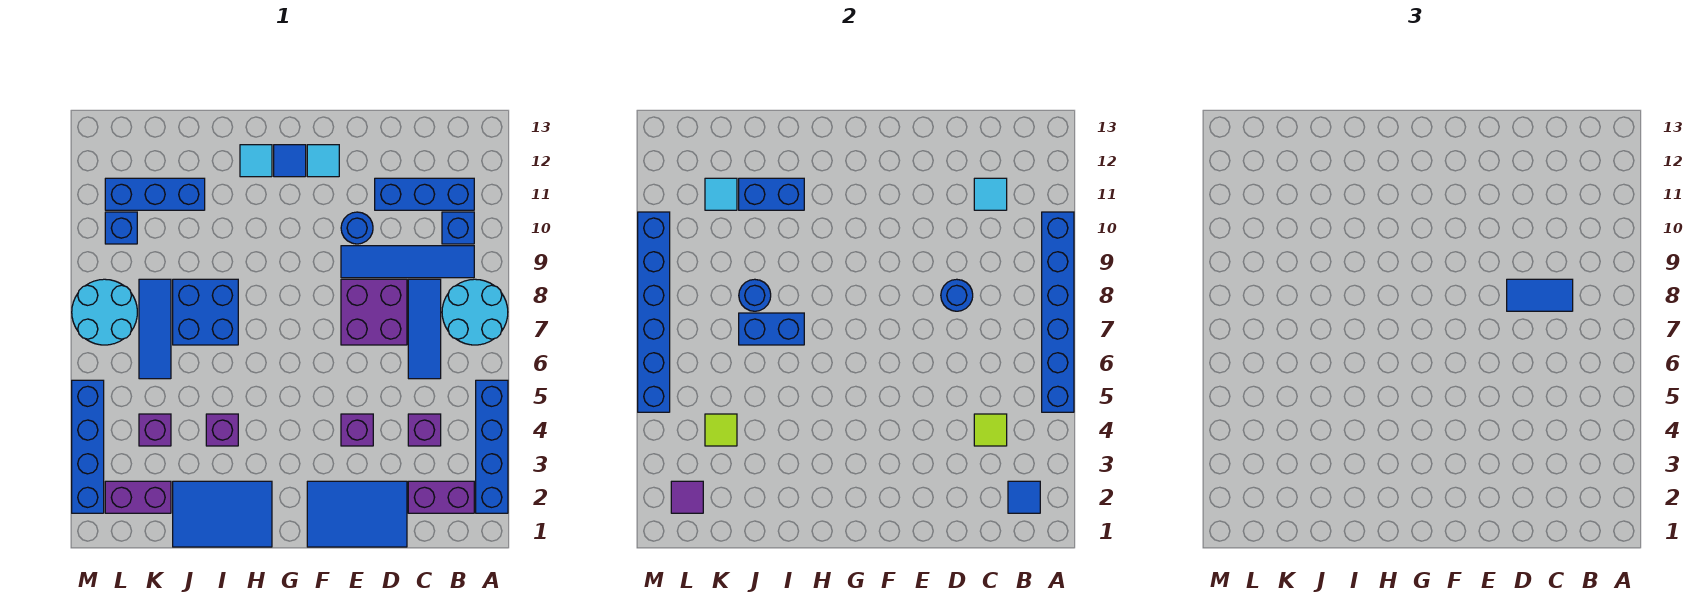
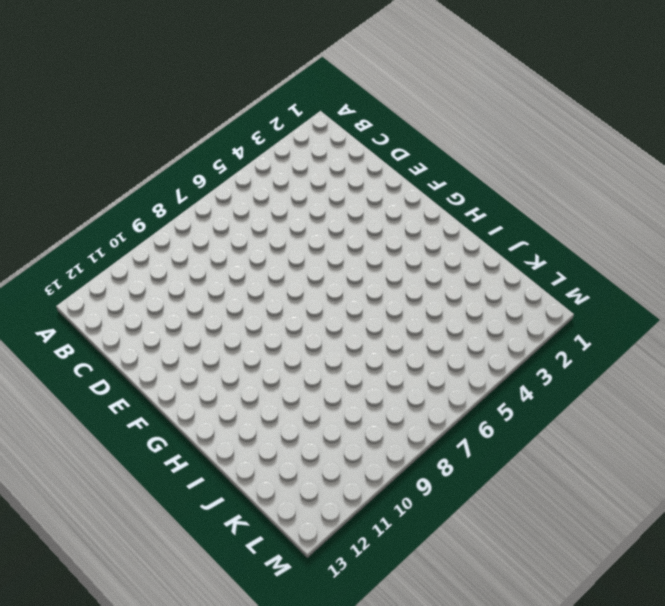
none -> blue 1x4 brick [476,380,508,513]
none -> cyan 2x2 round brick [442,279,508,345]
none -> purple 1x2 brick [408,481,474,513]
none -> blue 1x4 tile [341,246,474,278]

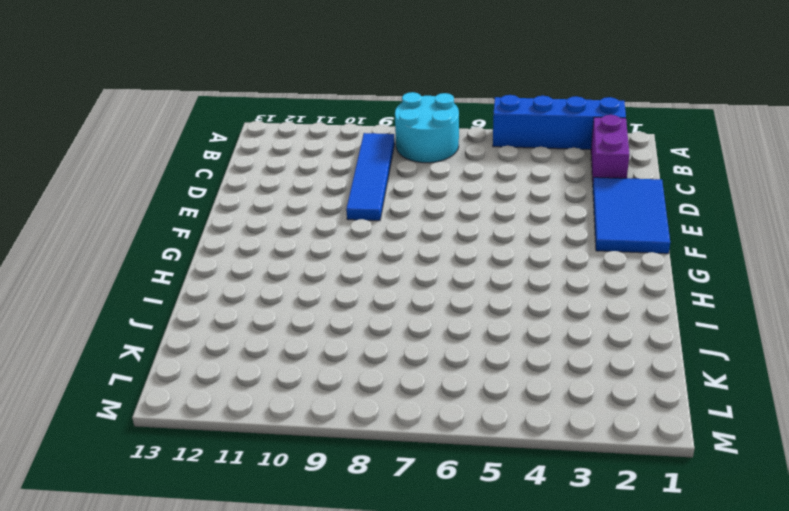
none -> blue 1x1 brick [442,212,474,244]
none -> blue 1x3 brick [375,178,474,210]
none -> purple 1x1 brick [408,414,441,446]
none -> blue 1x3 tile [408,279,441,379]

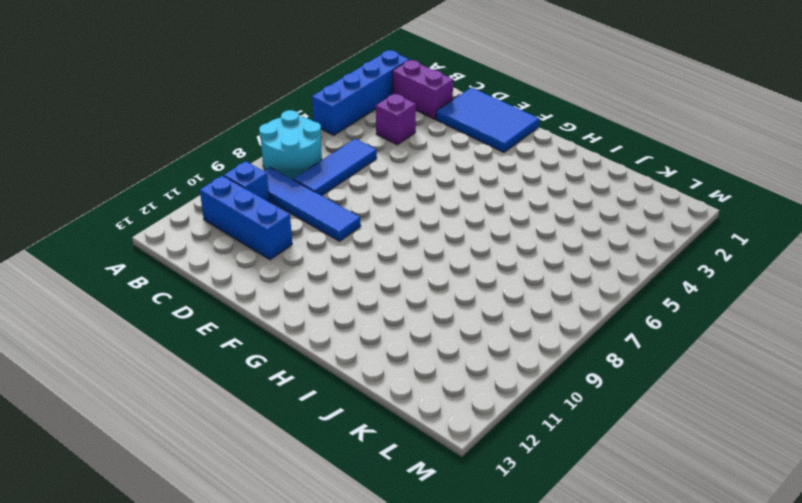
none -> purple 2x2 brick [341,279,407,345]
none -> purple 1x1 brick [341,414,373,446]
none -> blue 1x1 round brick [341,212,373,244]
none -> cyan 1x1 tile [307,145,339,177]

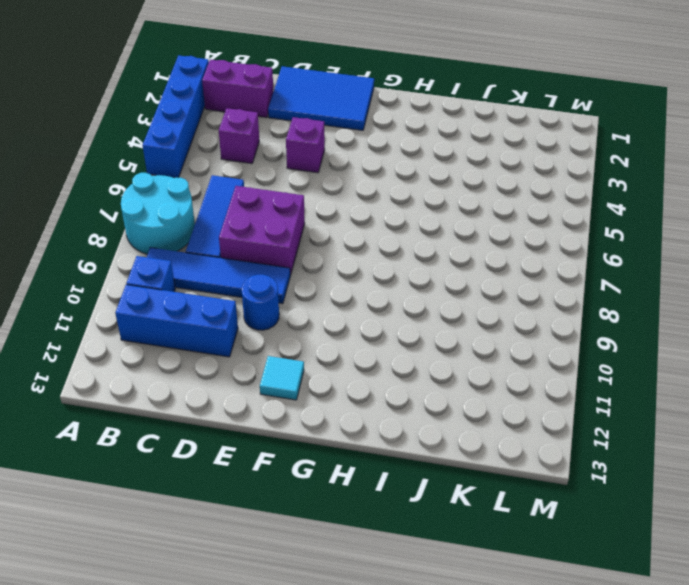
none -> blue 1x1 tile [274,145,306,177]
none -> blue 2x3 tile [173,481,272,547]
none -> cyan 1x1 tile [240,145,272,177]
none -> purple 1x1 brick [206,414,238,446]

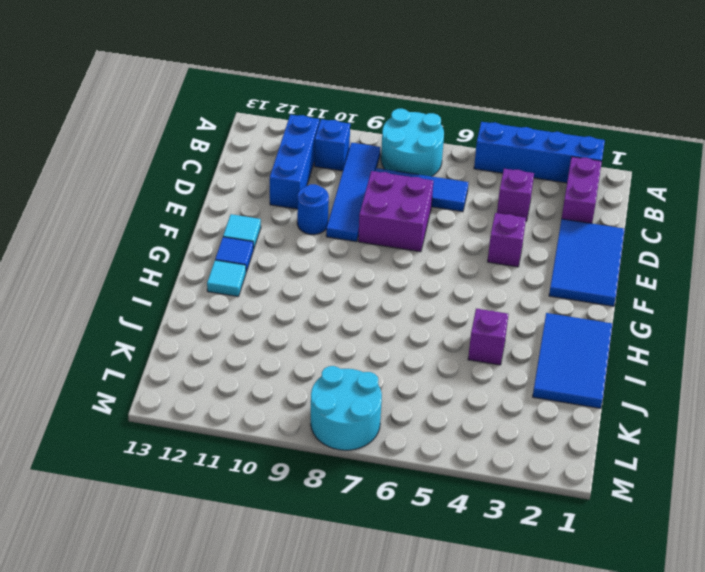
none -> blue 2x2 brick [173,279,238,345]
none -> blue 1x3 brick [105,178,205,210]
none -> purple 1x2 brick [105,481,171,513]
none -> purple 1x1 brick [139,414,171,446]

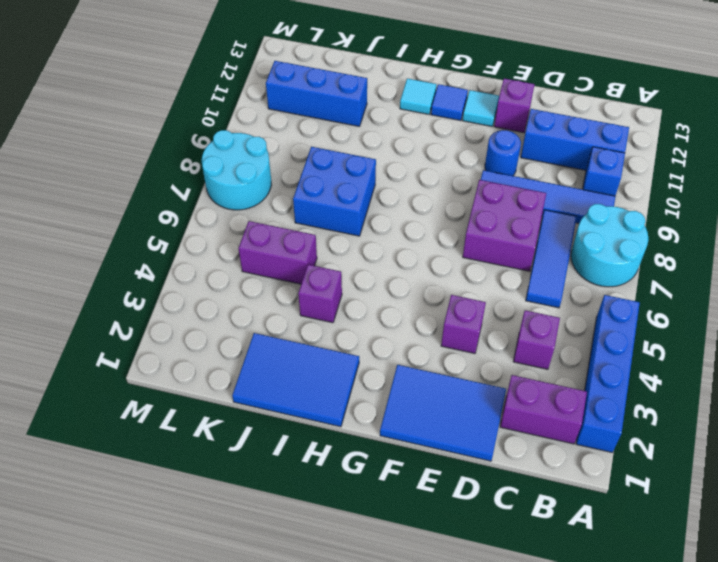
purple 1x1 brick [494,79,534,133] -> purple 1x1 brick moved to [139,414,171,446]
purple 1x2 brick [238,221,317,284] -> purple 1x2 brick moved to [105,481,171,513]
none -> blue 1x3 tile [139,279,171,379]
none -> blue 1x1 brick [105,212,137,244]
none -> blue 1x4 brick [72,380,104,513]
none -> blue 1x6 brick [1042,212,1074,412]

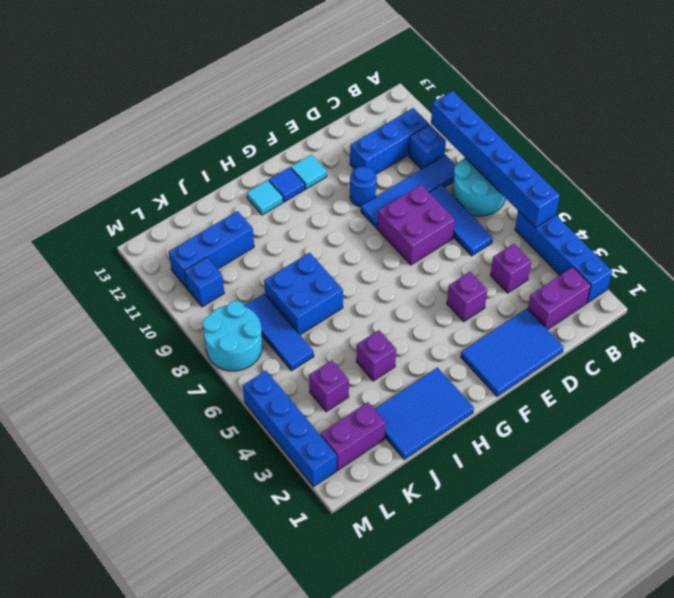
none -> blue 1x1 tile [1008,481,1040,513]
none -> lime 1x1 tile [974,414,1007,446]
none -> cyan 1x1 tile [974,178,1007,210]
none -> blue 1x1 round brick [941,279,973,311]

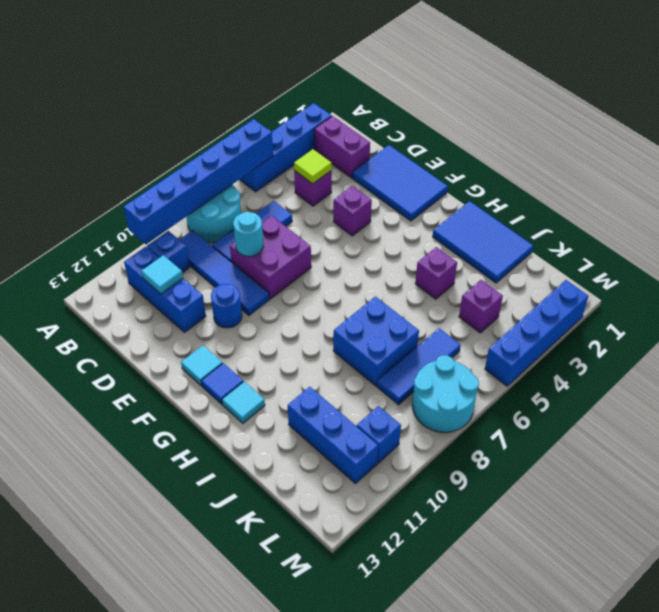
cyan 1x1 round brick [233,212,263,256] -> blue 1x1 round brick [941,279,973,311]
none -> purple 1x2 brick [105,481,171,513]
none -> blue 1x1 tile [1008,481,1040,513]
none -> blue 1x2 brick [739,313,804,345]
none -> blue 1x2 brick [739,178,804,210]

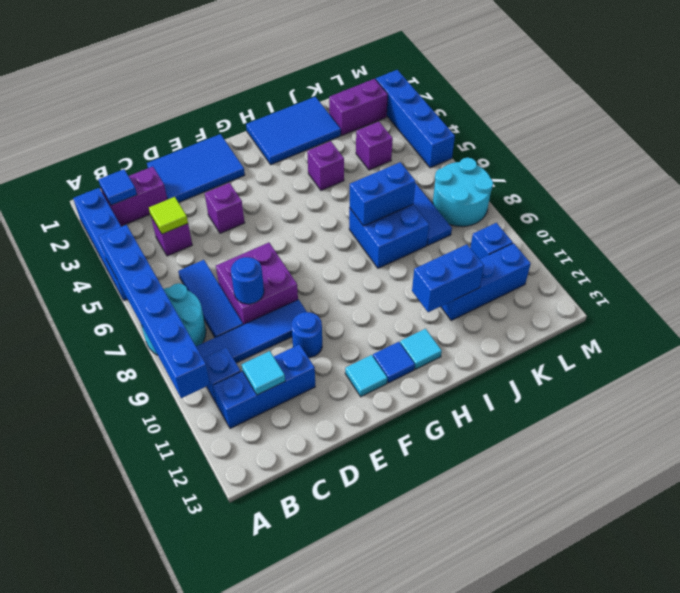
none -> blue 1x1 round brick [739,279,771,311]
none -> lime 1x1 tile [705,414,737,446]
none -> cyan 1x1 tile [705,178,737,210]
none -> purple 1x1 tile [671,481,703,513]

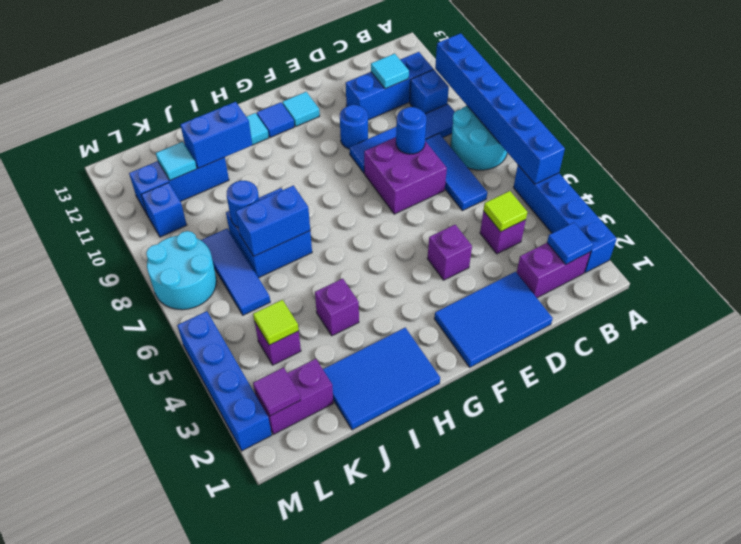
none -> blue 1x6 brick [638,212,670,412]
none -> blue 1x2 tile [1507,279,1573,311]

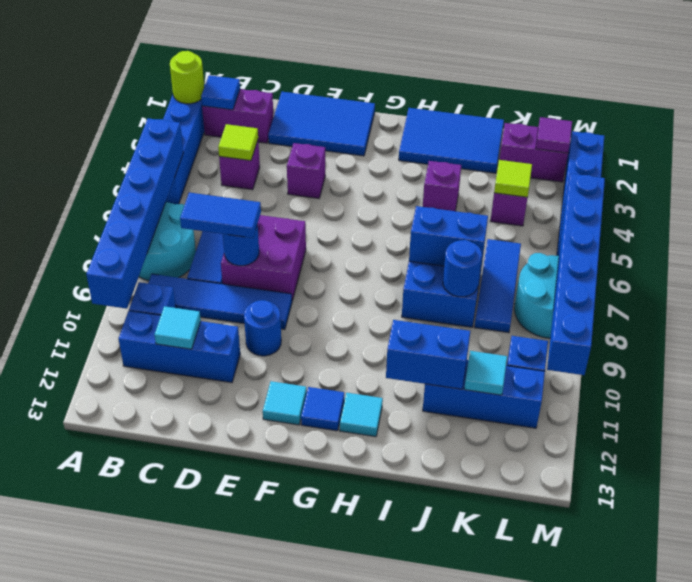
lime 1x1 round brick [170,51,204,104] -> none

